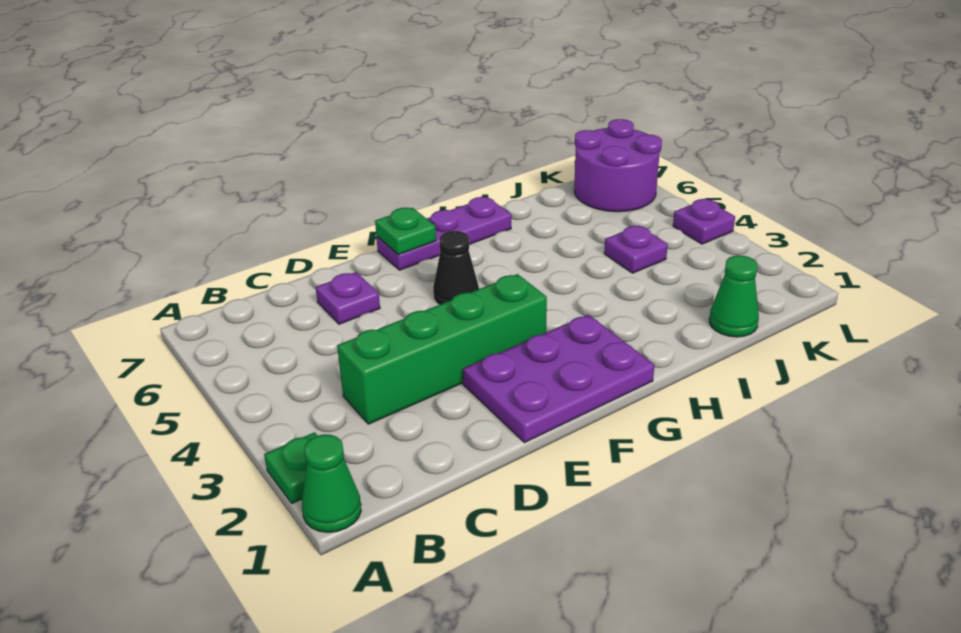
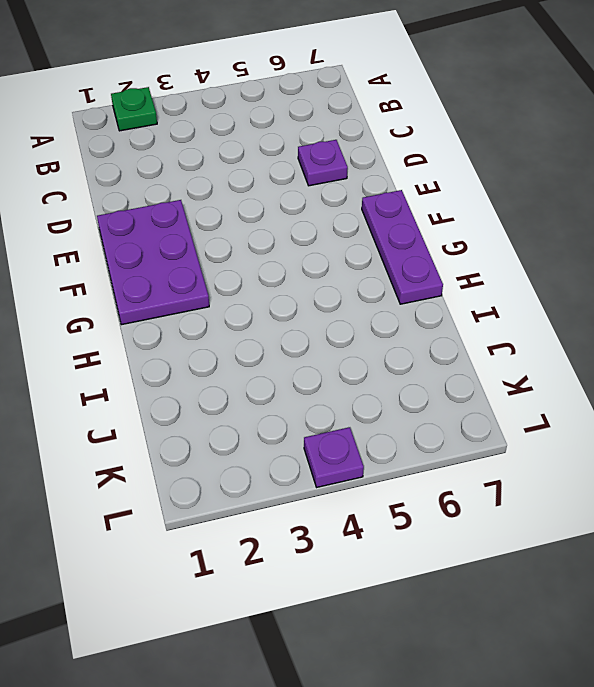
none -> green 1x1 cone [302,434,361,532]
none -> green 1x4 brick [337,274,547,424]
none -> black 1x1 cone [433,231,479,305]

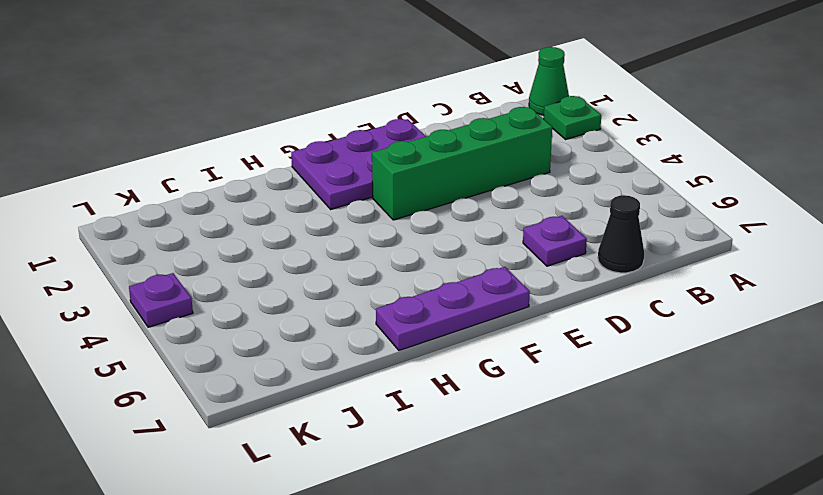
black 1x1 cone [598,195,644,273] -> black 1x1 cone moved to [433,231,479,305]
none -> green 1x1 cone [709,255,759,337]
none -> purple 1x1 plate [604,226,668,273]
none -> purple 2x2 round brick [574,119,662,212]

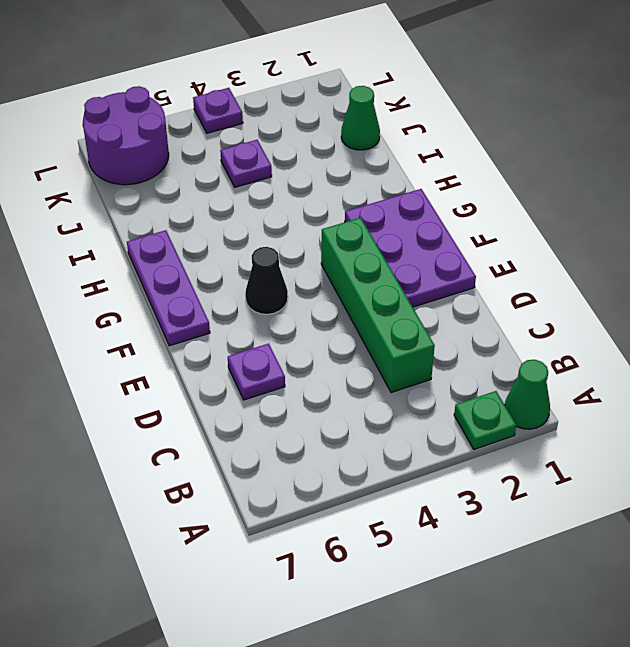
none -> green 1x1 plate [375,208,436,255]

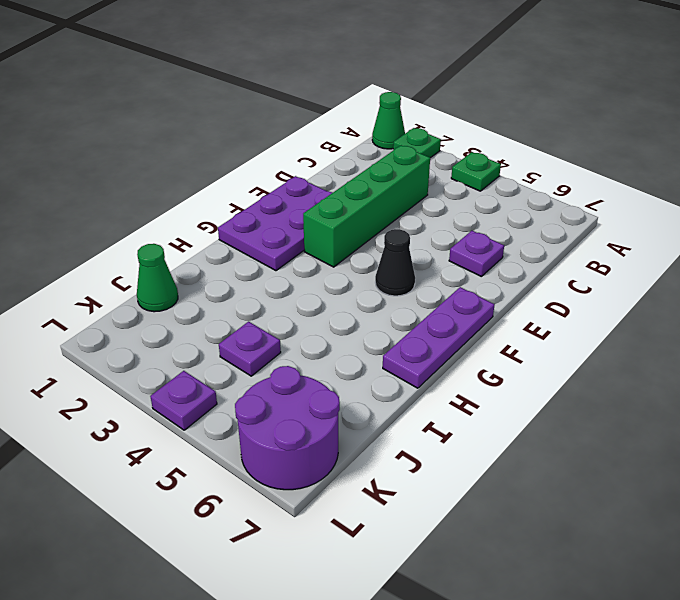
green 1x1 plate [451,152,501,191] -> green 1x1 plate moved to [375,208,436,255]

